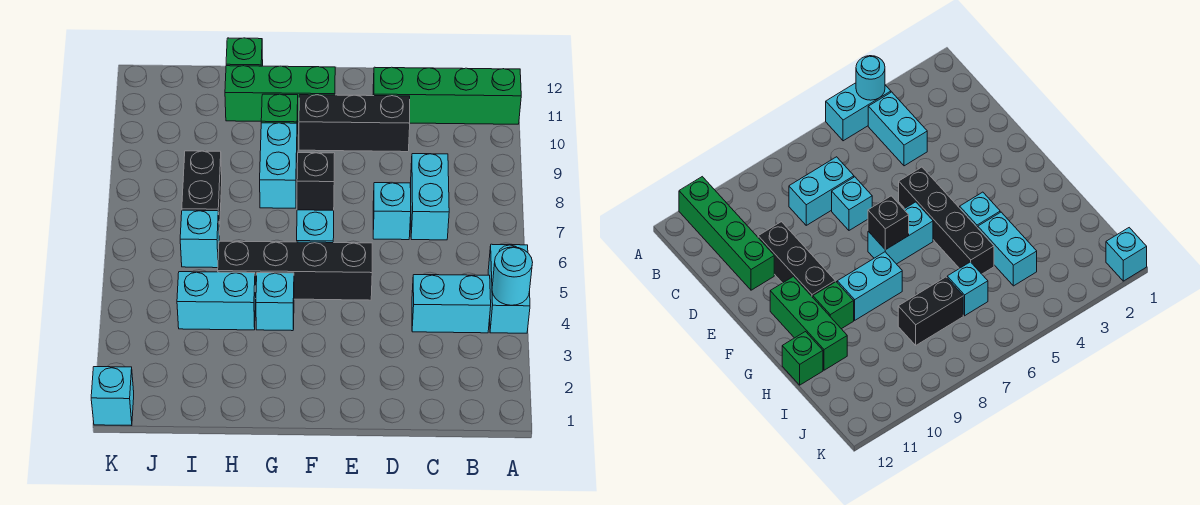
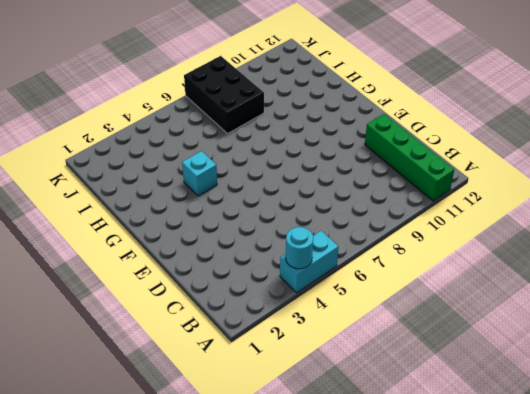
black 2x3 brick [184,56,264,134] -> black 1x2 brick [182,151,222,235]
none -> cyan 1x2 brick [412,275,491,333]
none -> cyan 1x2 brick [411,154,449,240]
none -> cyan 1x1 brick [373,183,411,240]

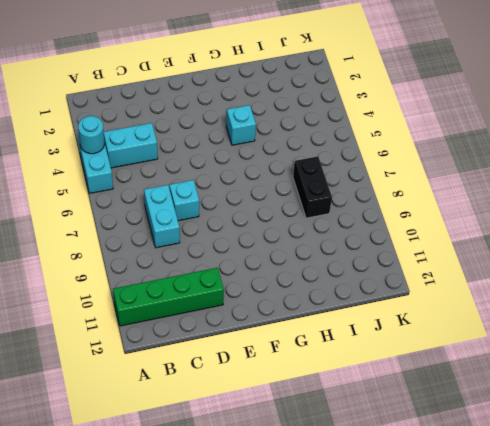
none -> black 1x3 brick [299,95,410,152]
none -> black 1x4 brick [218,241,372,300]
none -> cyan 1x2 brick [297,210,334,243]

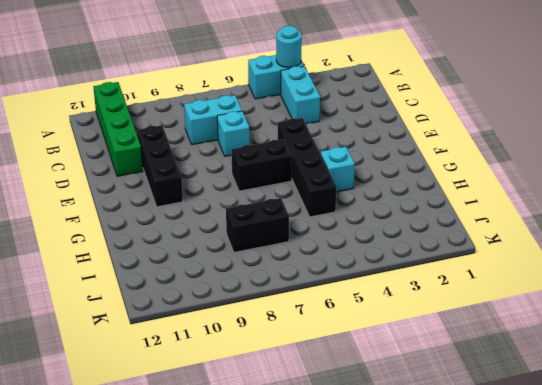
black 1x2 brick [231,140,292,191] -> cyan 1x2 brick [297,210,334,243]
none -> green 1x3 brick [225,66,335,122]
none -> cyan 1x2 brick [260,123,297,208]
none -> green 1x1 brick [261,94,298,134]

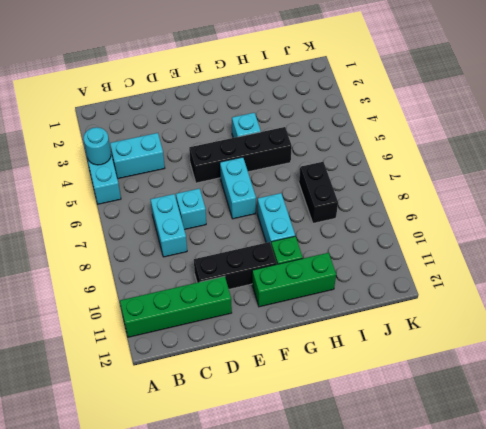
none -> cyan 1x2 brick [177,272,255,330]
none -> green 1x1 brick [226,38,263,66]
none -> cyan 1x1 brick [180,210,219,268]

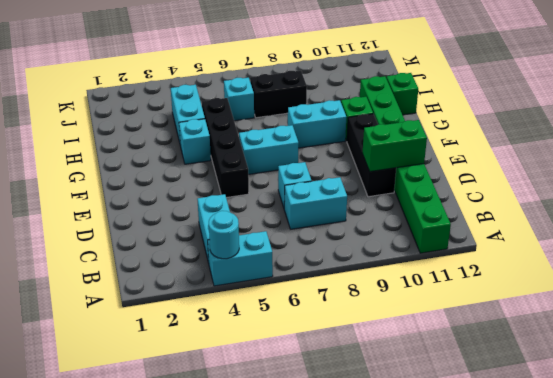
green 1x2 brick [362,120,427,172] -> none
none -> cyan 1x1 brick [91,367,134,426]
none -> black 1x1 brick [297,153,335,210]

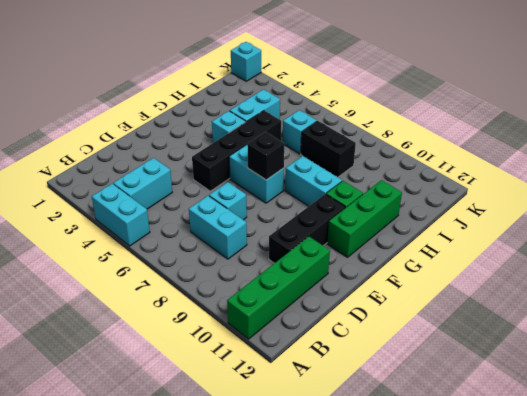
none -> green 1x1 brick [226,38,263,66]
none -> cyan 1x1 round brick [492,247,533,305]

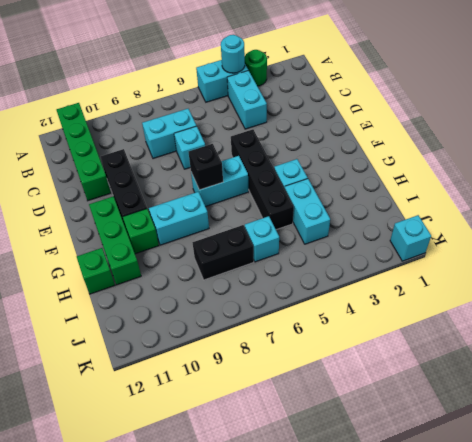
green 1x1 round brick [245,50,267,86] -> none

